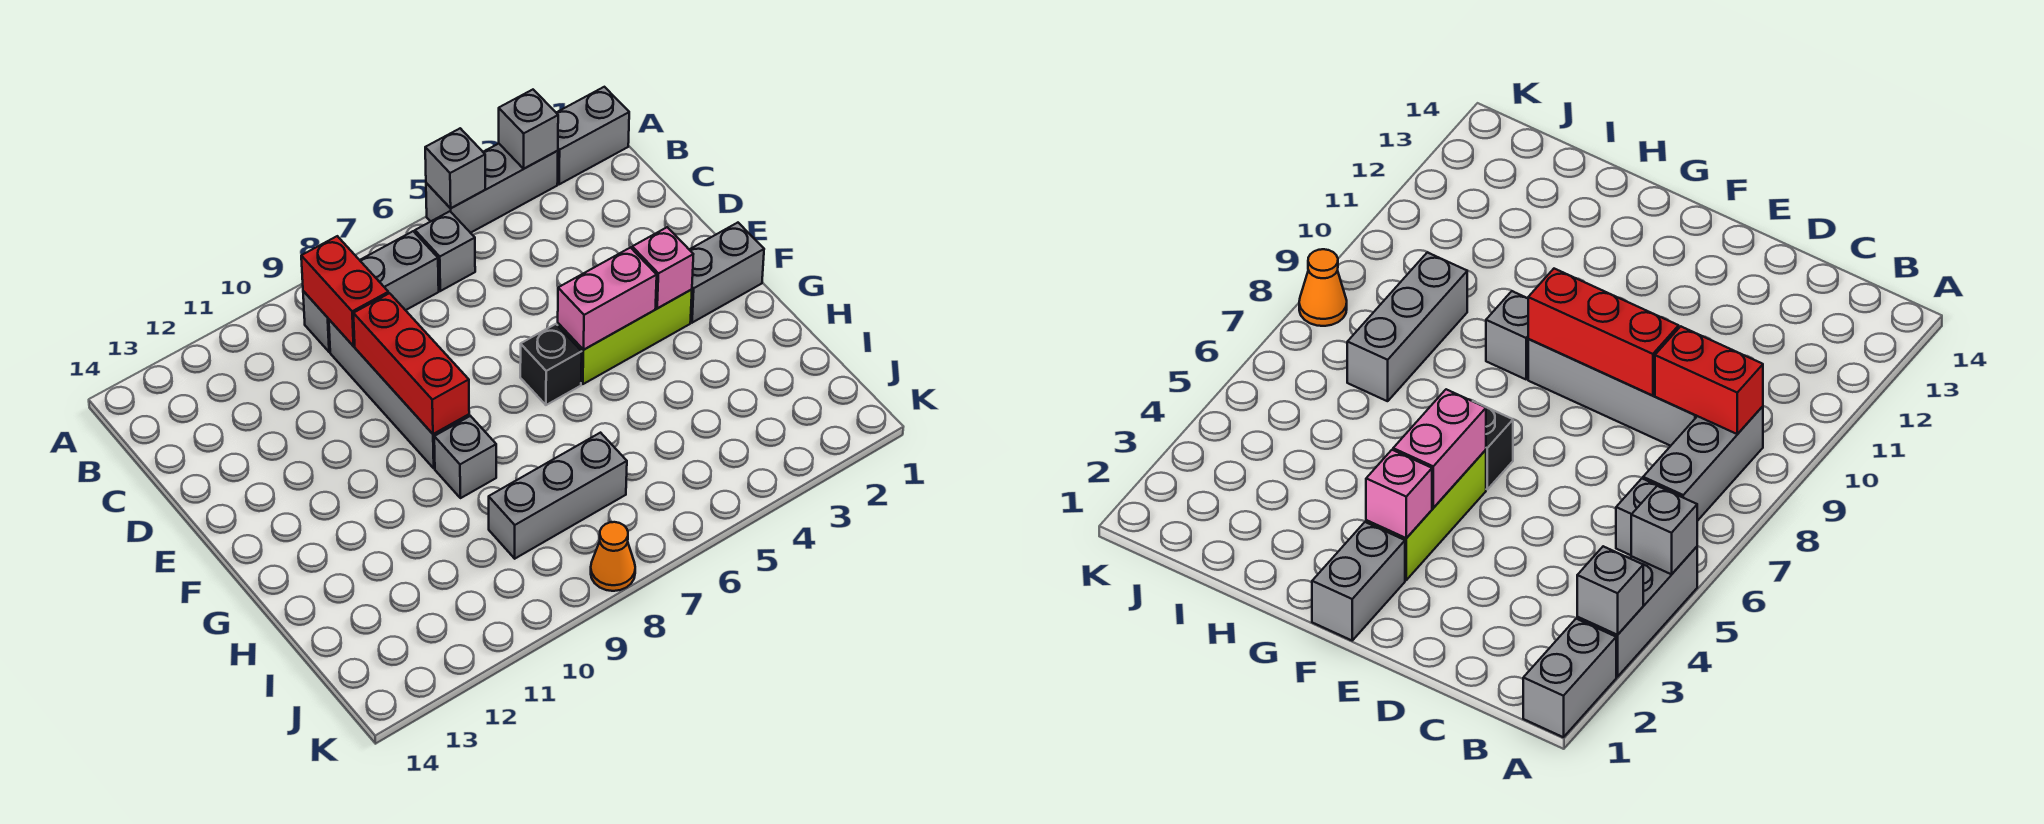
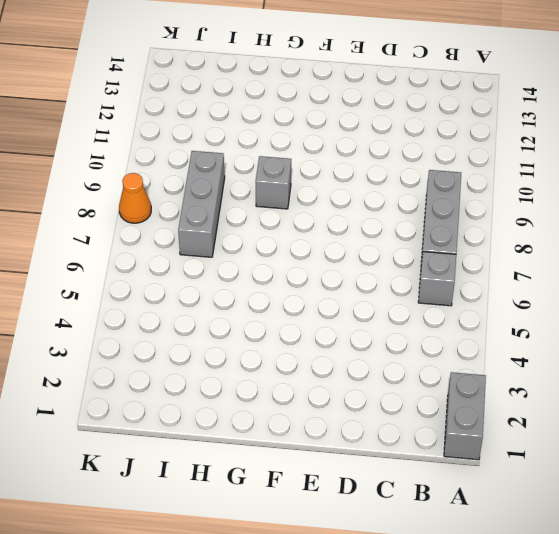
none -> grey 1x3 brick [426,144,558,233]
none -> grey 1x4 brick [329,320,469,468]
none -> grey 1x2 brick [689,223,764,323]

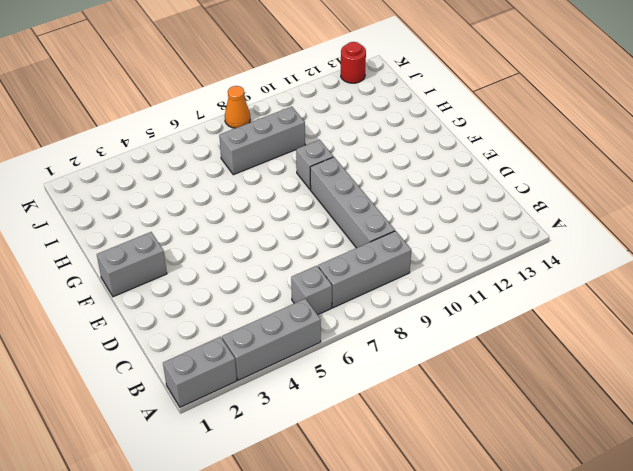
red 1x1 round brick [341,42,366,83] -> none
none -> lime 1x3 brick [558,289,692,384]
none -> black 1x1 brick [520,324,582,405]
none -> grey 1x1 brick [499,90,558,169]

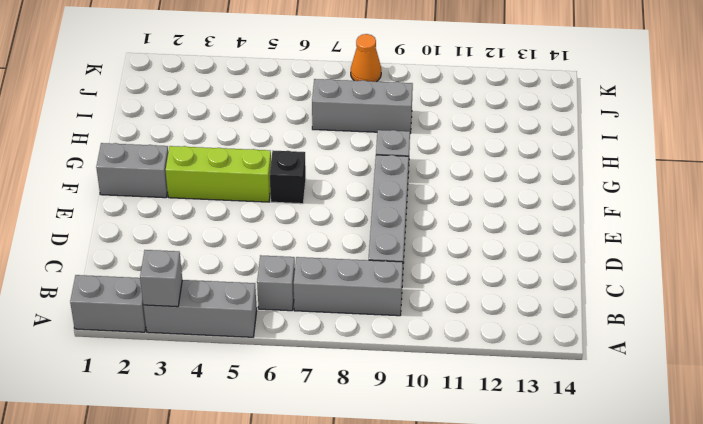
none -> grey 1x1 brick [425,128,485,208]
none -> red 1x2 brick [301,236,388,346]
none -> red 1x3 brick [353,293,469,434]

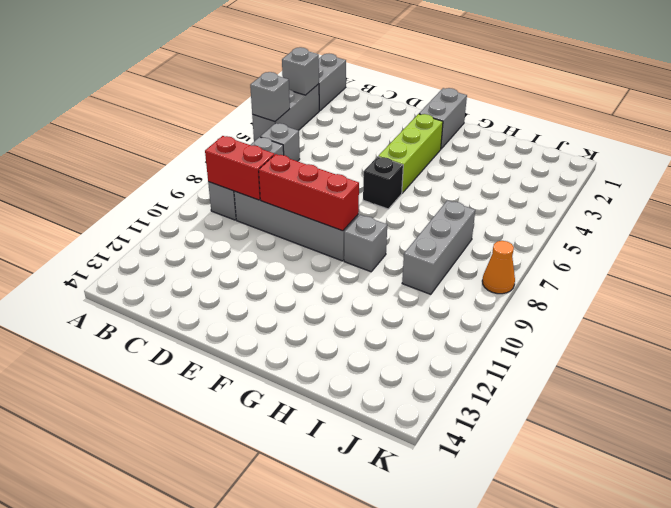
none -> pink 1x1 brick [632,227,693,308]
none -> pink 1x2 brick [558,247,657,350]

